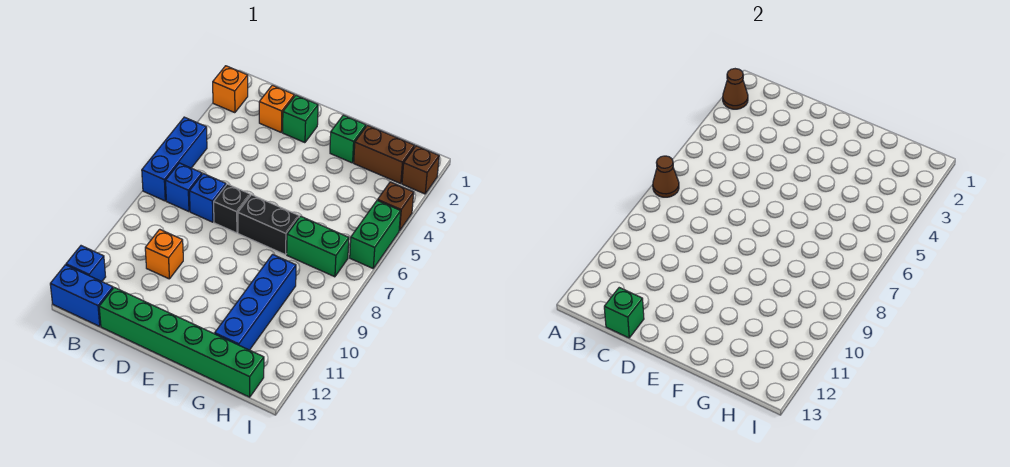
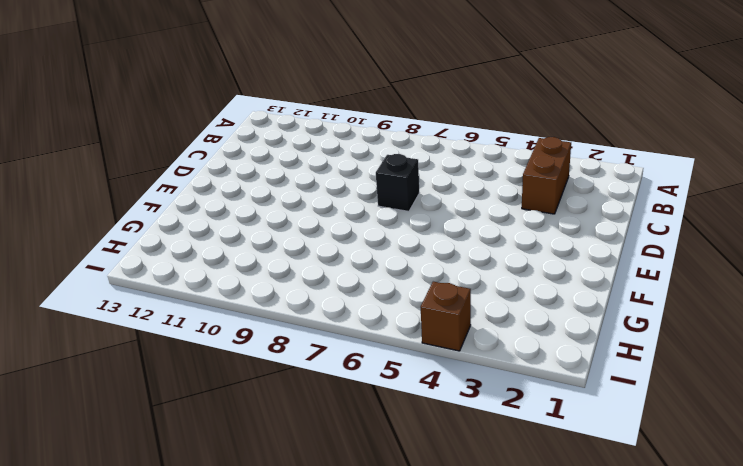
brown 1x2 brick [522,137,571,214] -> brown 1x2 brick moved to [354,125,415,184]
none -> orange 1x1 brick [213,66,248,113]
none -> blue 1x3 brick [142,117,207,201]
none -> blue 1x1 brick [66,246,106,281]

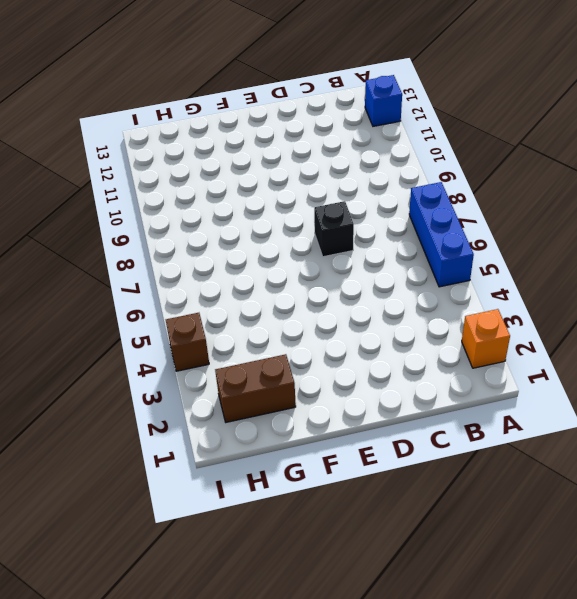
none -> blue 1x2 brick [50,265,113,326]
none -> blue 1x1 brick [166,163,202,212]
none -> orange 1x1 brick [259,85,294,132]

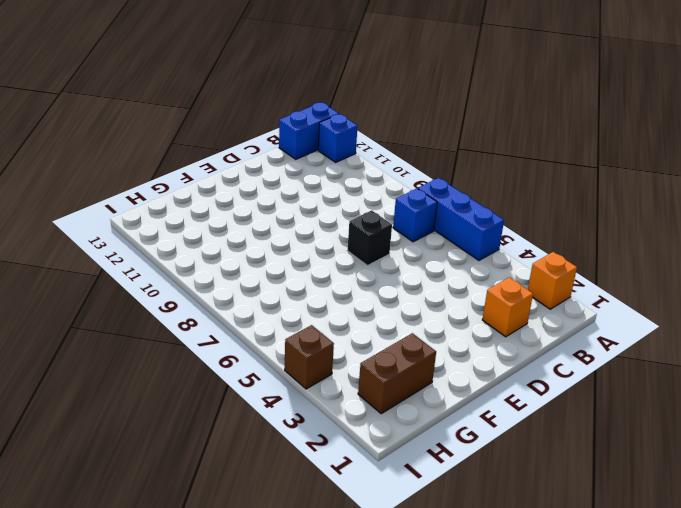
none -> blue 1x1 brick [189,174,226,222]
none -> orange 1x1 brick [145,229,183,279]
none -> green 1x6 brick [99,288,264,397]

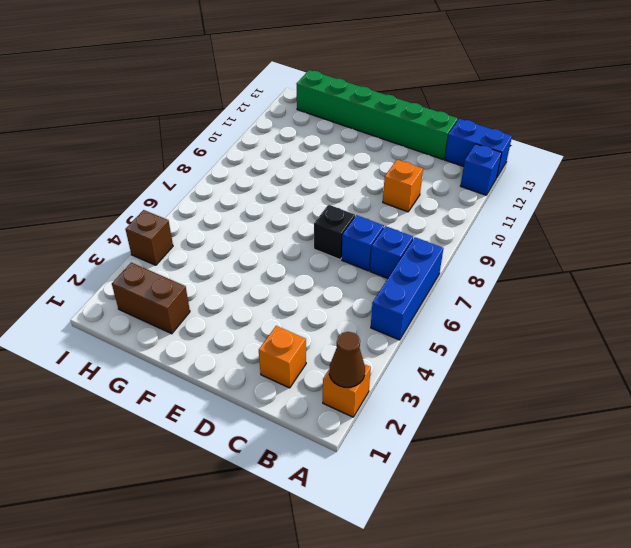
none -> green 1x1 brick [283,95,318,143]
none -> black 1x2 brick [238,195,299,255]
none -> green 1x1 brick [330,115,366,163]

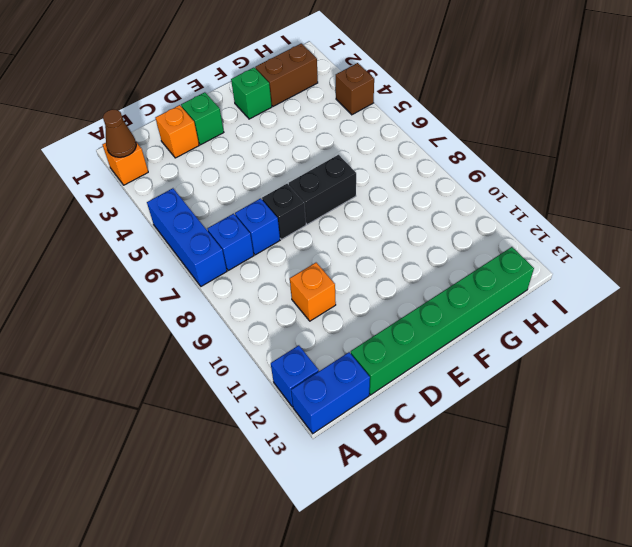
none -> green 1x2 brick [287,216,349,277]
none -> blue 1x4 brick [215,254,296,350]
none -> brown 1x1 brick [402,146,439,194]

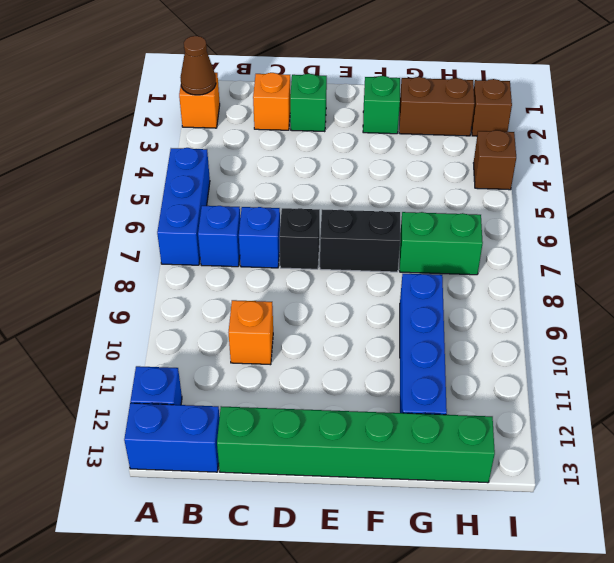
none -> green 1x2 brick [350,200,401,268]
none -> brown 1x1 cone [653,156,679,197]
none -> green 1x1 brick [604,288,644,338]

